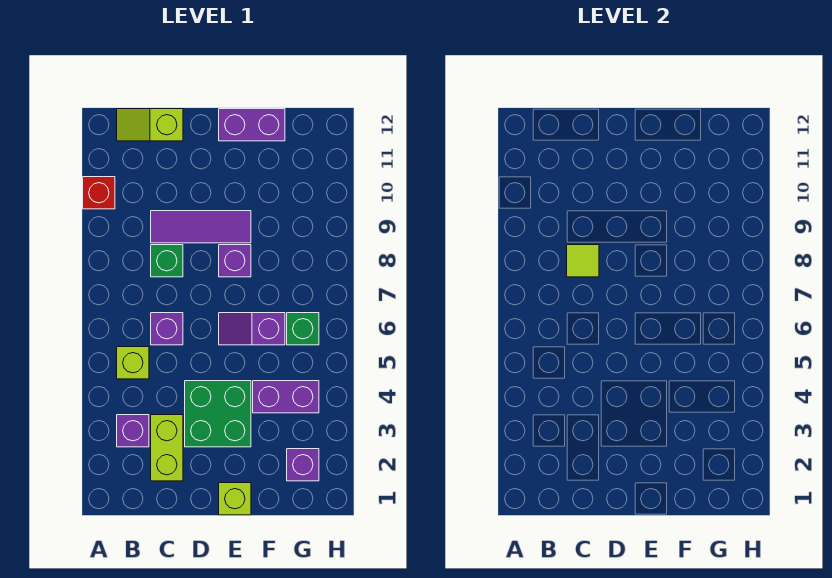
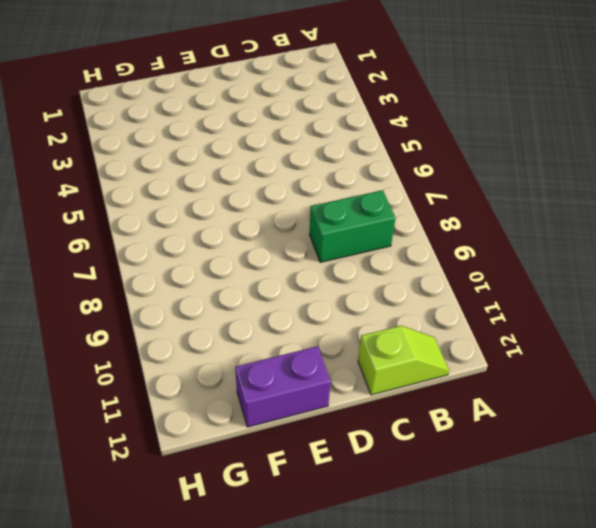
green 1x2 brick [309,190,396,262] -> green 1x1 brick [151,245,183,277]
none -> red 1x1 brick [83,177,115,209]
none -> purple 1x1 brick [117,415,149,447]
none -> lime 1x1 brick [117,347,149,379]

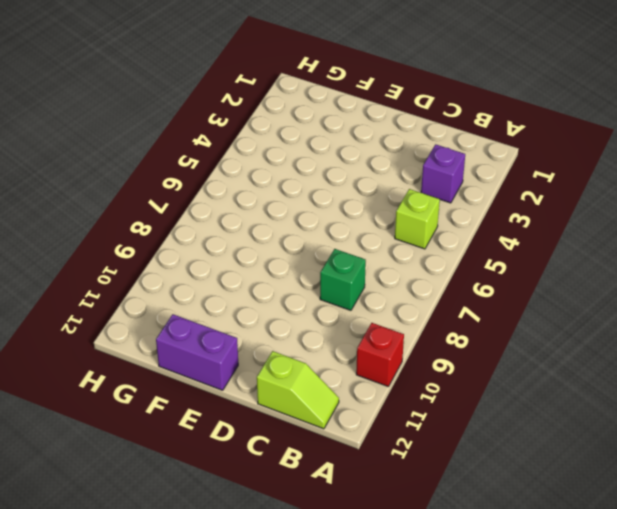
none -> lime 1x2 brick [151,415,183,481]
none -> purple 1x1 brick [151,313,183,345]
none -> purple 1x3 tile [151,211,251,243]

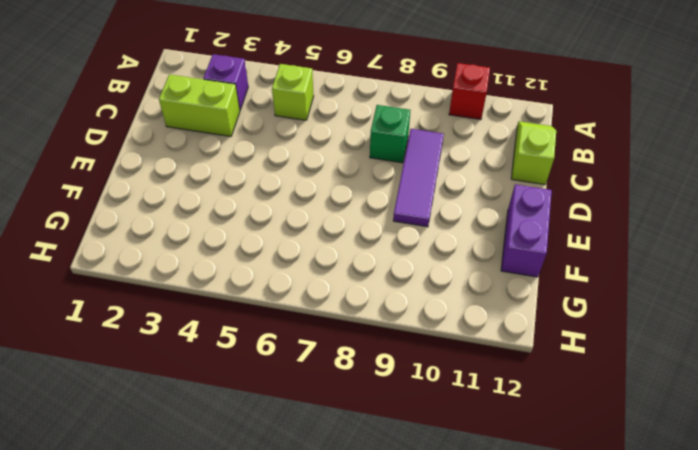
none -> purple 1x1 brick [151,313,183,345]
none -> green 2x2 brick [185,381,251,447]
none -> lime 1x1 brick [219,483,251,515]

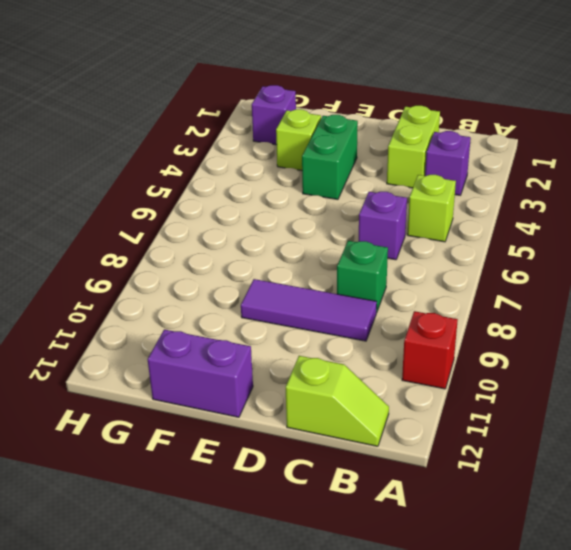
green 1x2 brick [302,115,358,199] -> green 2x2 brick [185,381,251,447]
lime 1x1 brick [276,109,321,171] -> lime 1x1 brick moved to [219,483,251,515]
none -> purple 1x2 slope [219,313,285,345]
none -> purple 1x1 brick [219,245,251,277]
none -> purple 1x2 brick [253,381,319,413]

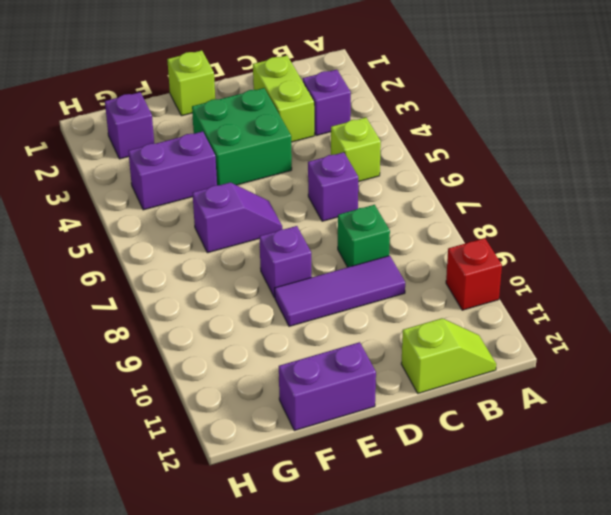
none -> green 1x1 brick [287,313,319,345]
none -> lime 1x1 tile [567,245,599,277]

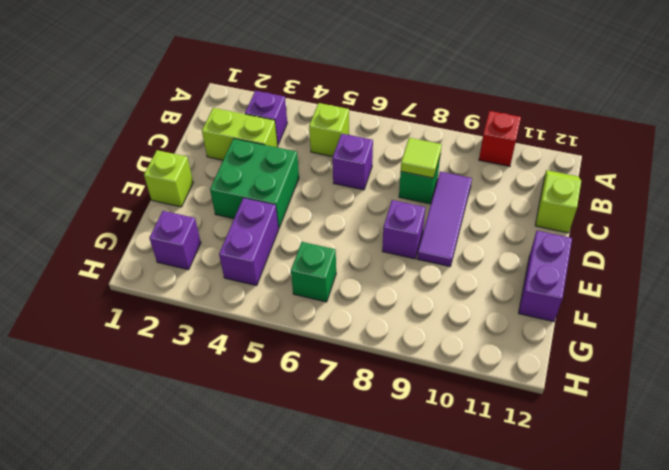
none -> purple 1x2 slope [219,313,285,345]

